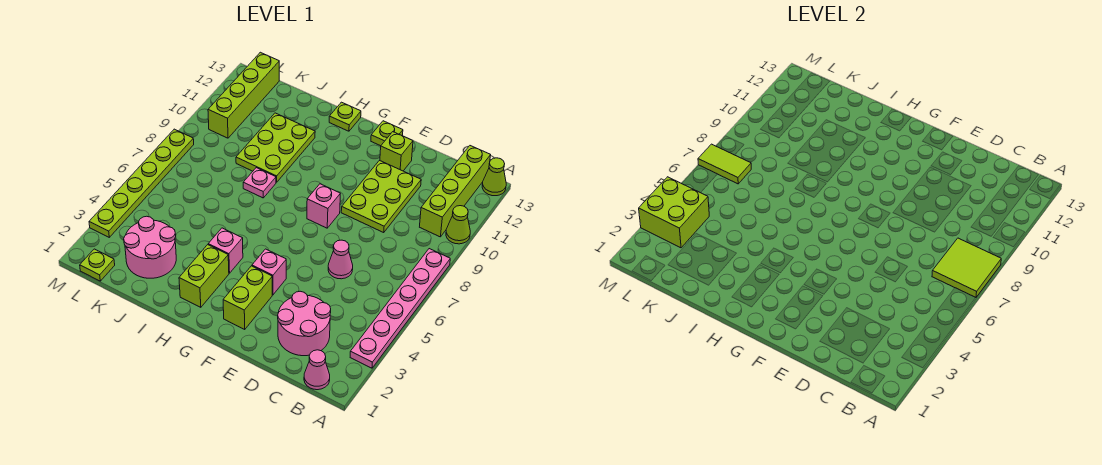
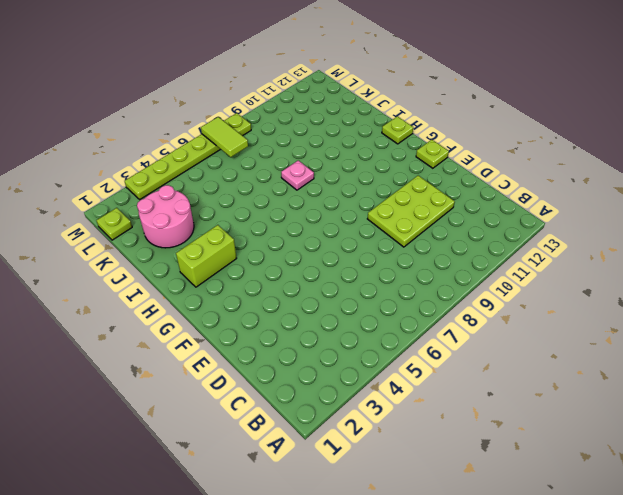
none -> pink 1x6 plate [350,249,450,368]
none -> lime 1x1 cone [446,206,470,244]
none -> lime 1x1 cone [482,158,506,196]

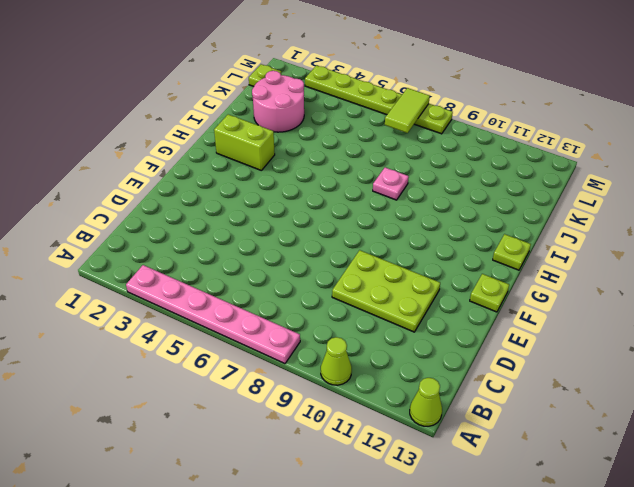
none -> pink 1x1 cone [304,350,330,390]
none -> lime 1x4 brick [420,146,491,237]
none -> pink 2x2 round brick [278,291,331,356]

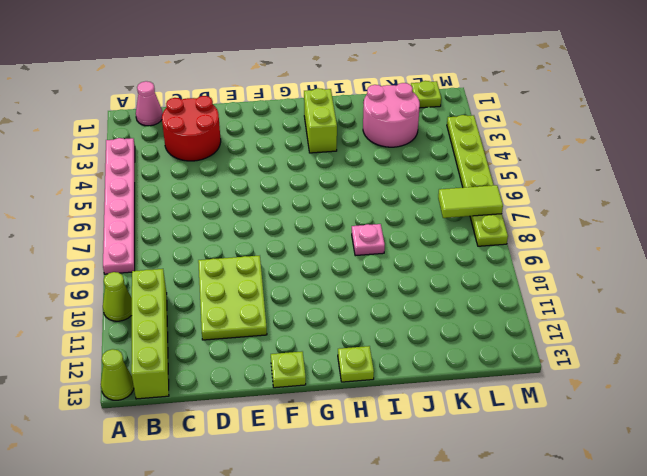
red 2x2 round brick [162,96,221,161] -> pink 2x2 round brick [278,291,331,356]
none -> pink 1x1 cone [328,240,353,279]
none -> lime 1x1 brick [380,132,413,171]
none -> lime 1x2 brick [223,266,272,329]

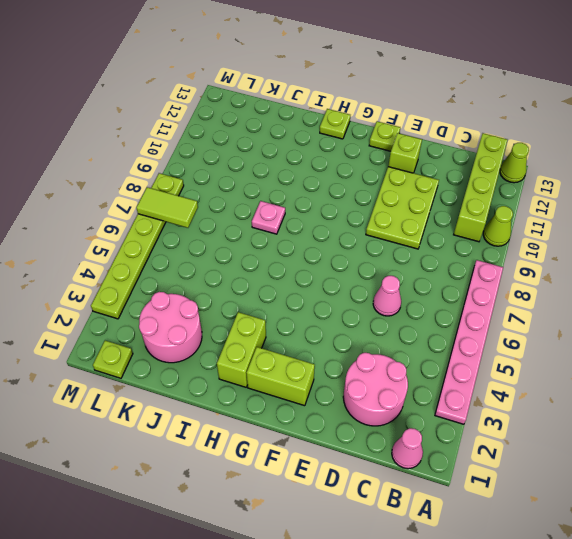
lime 1x2 brick [247,347,315,406] -> lime 1x2 brick turned to [223,266,272,329]
none -> pink 1x1 brick [252,249,286,295]
none -> pink 1x1 brick [307,184,340,228]
none -> pink 1x1 brick [208,228,243,273]

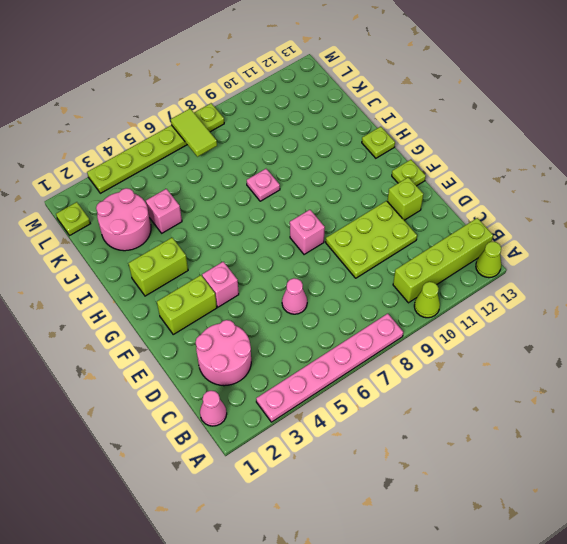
pink 1x1 brick [146,189,182,233] -> pink 1x1 brick moved to [208,228,243,273]
none -> lime 2x3 plate [236,113,315,182]
none -> lime 1x4 brick [208,52,279,138]
none -> lime 2x2 tile [932,238,1001,298]

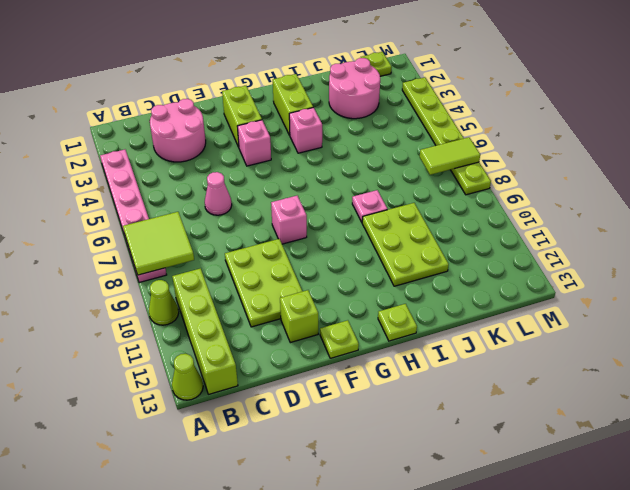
none -> pink 1x1 cone [304,350,330,390]
none -> lime 1x4 brick [208,52,279,138]
none -> lime 2x2 brick [639,177,709,248]

